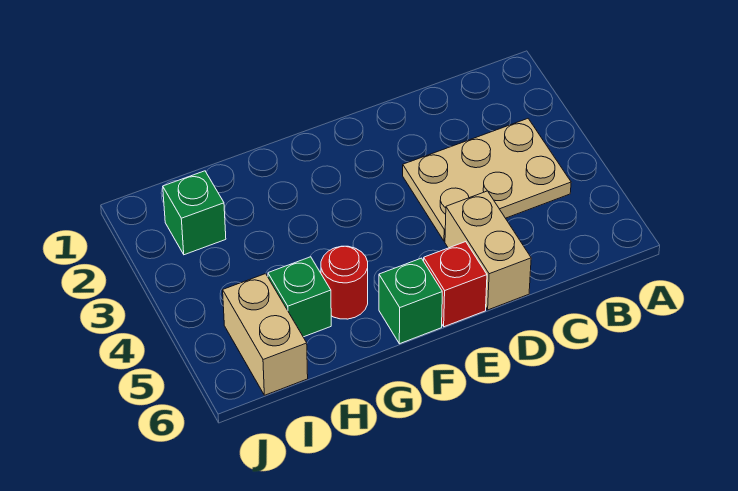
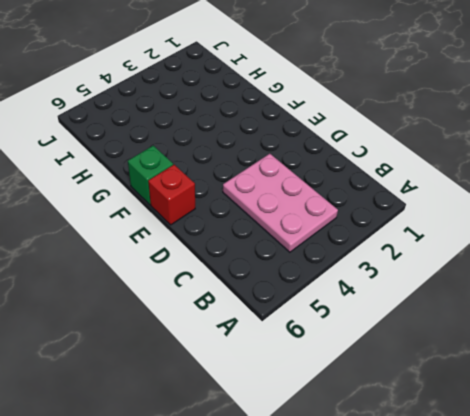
pink 2x3 plate [223,154,338,252] -> tan 2x3 plate [403,119,571,241]
none -> tan 1x2 brick [445,191,531,310]
none -> red 1x1 round brick [321,246,368,319]

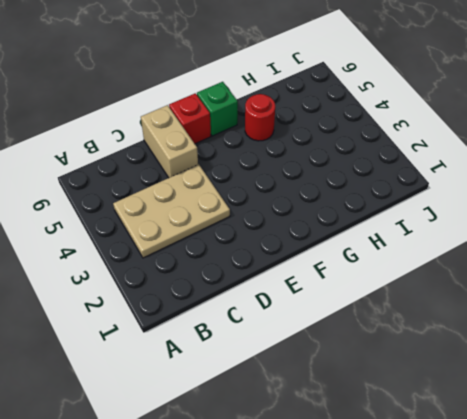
none -> green 1x1 brick [268,257,331,337]
none -> green 1x1 brick [163,171,226,255]

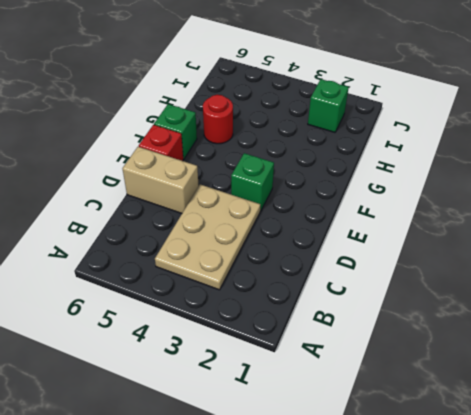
green 1x1 brick [231,153,274,211] -> green 1x1 brick moved to [268,257,331,337]
none -> tan 1x2 brick [223,274,308,395]

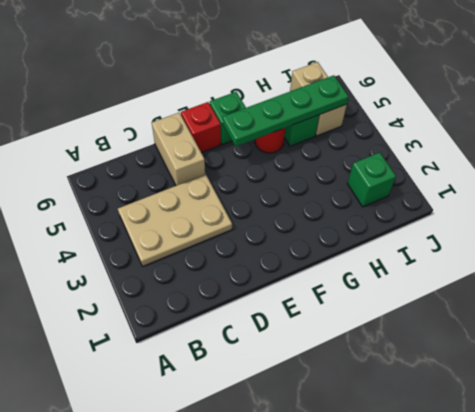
green 1x4 plate [223,75,349,146] -> none

